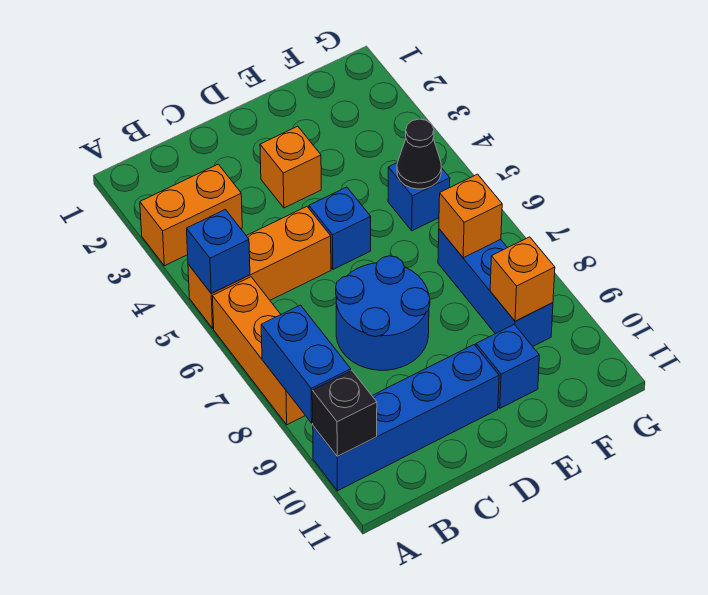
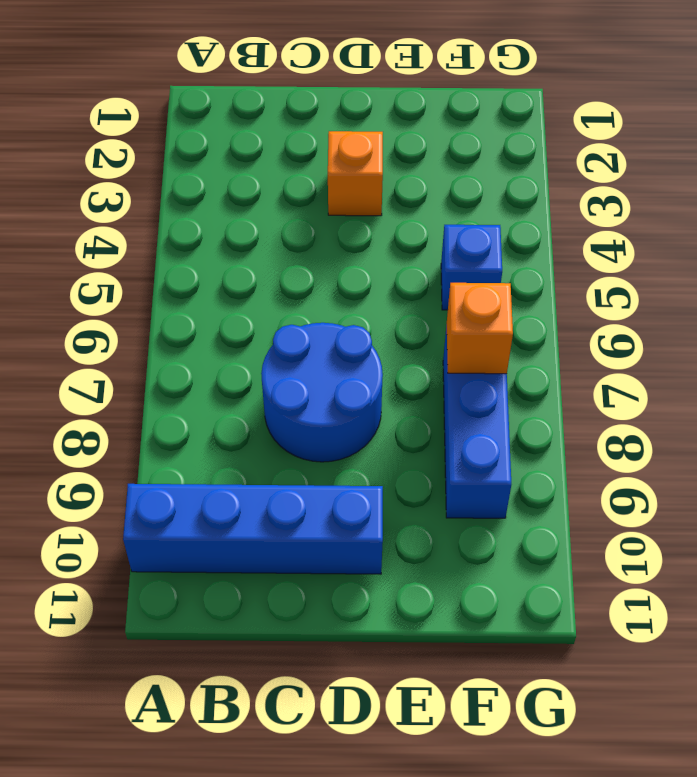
none -> orange 1x2 brick [140,164,242,266]
none -> orange 1x3 brick [188,207,331,328]
none -> orange 1x3 brick [212,277,305,425]

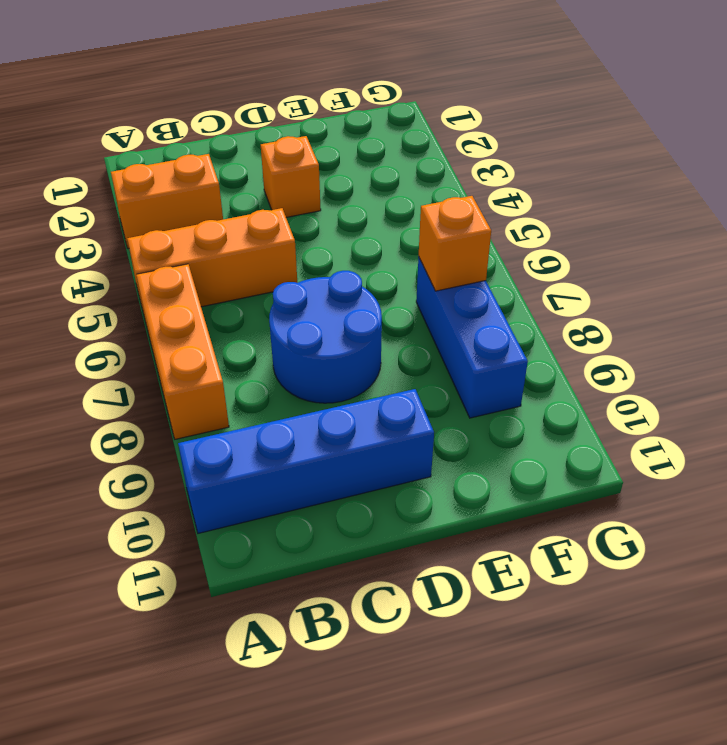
none -> blue 1x1 brick [309,187,371,269]
none -> blue 1x1 brick [476,324,539,408]
none -> blue 1x1 brick [388,163,450,231]

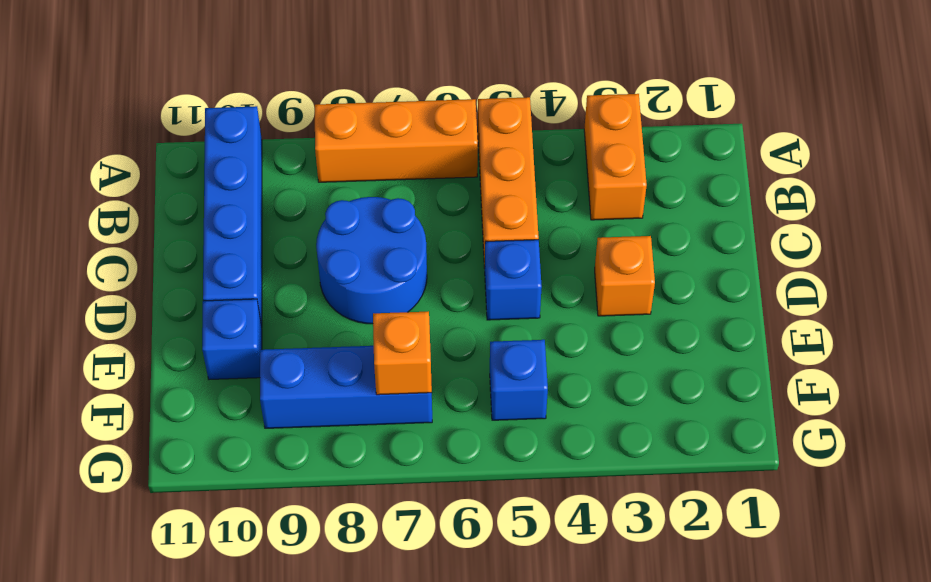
none -> blue 1x1 brick [187,210,250,293]
none -> blue 1x2 brick [261,305,351,423]
none -> black 1x1 brick [312,371,377,456]

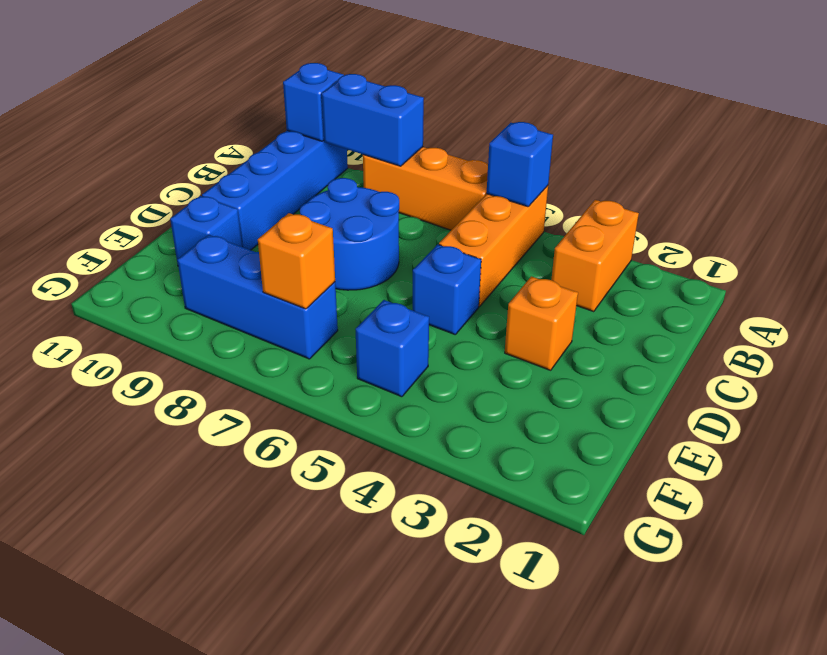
blue 1x1 brick [283,63,344,141] -> black 1x1 brick [312,371,377,456]
none -> black 1x1 cone [397,119,441,189]
none -> orange 1x1 brick [490,237,555,321]

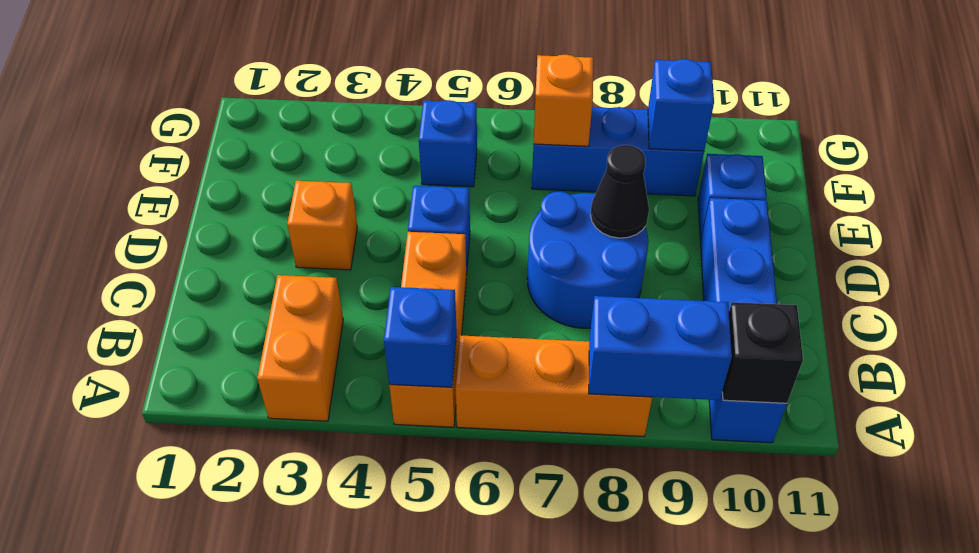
black 1x1 cone [591,145,649,238] -> black 1x1 cone moved to [397,119,441,189]
blue 1x1 brick [648,59,714,151] -> orange 1x1 brick [490,237,555,321]

